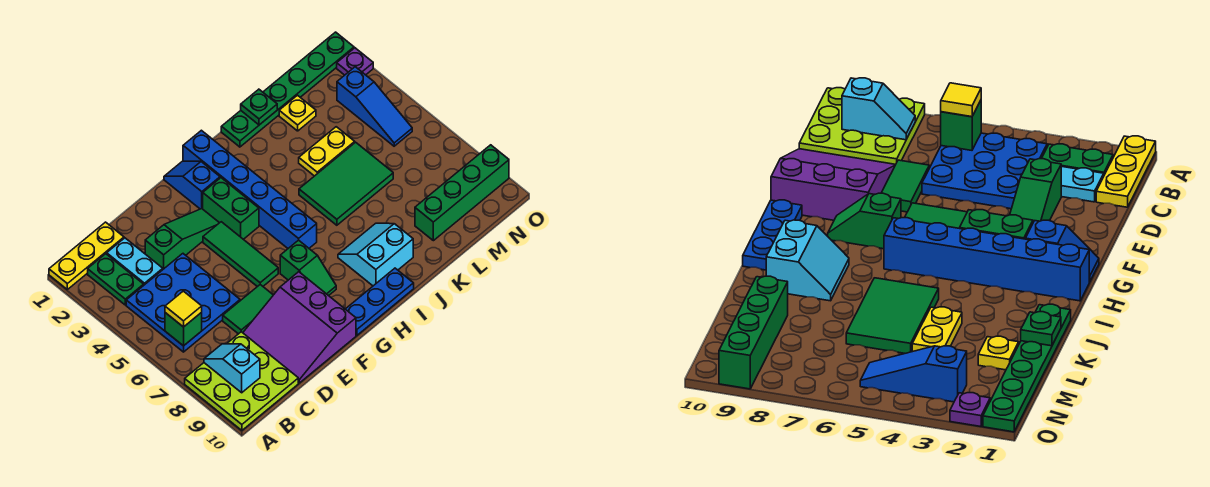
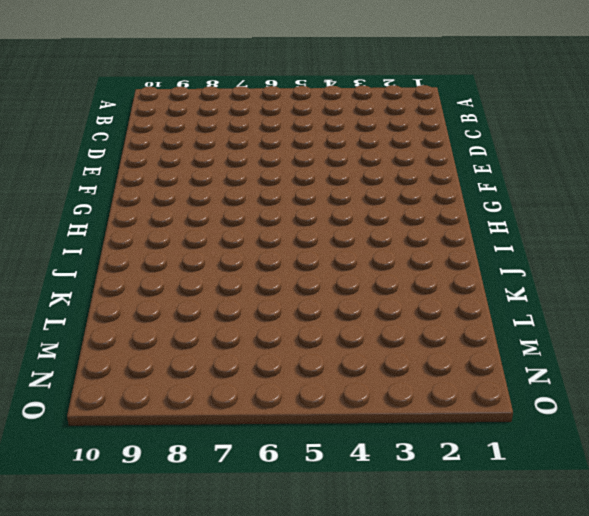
none -> yellow 1x3 plate [49,222,124,289]
none -> lime 3x3 plate [185,332,298,430]
none -> green 1x2 plate [88,254,144,305]

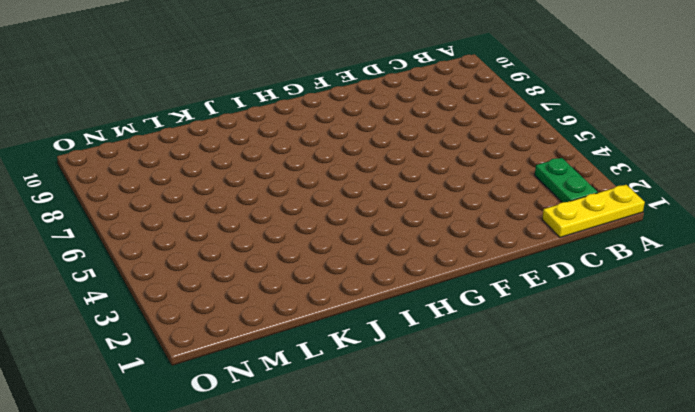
none -> lime 3x3 plate [185,332,298,430]
none -> blue 3x3 plate [126,254,240,352]
none -> cyan 1x2 plate [107,238,163,285]

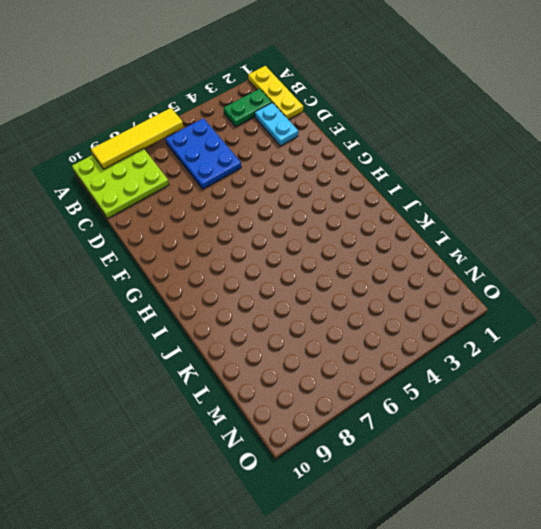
yellow 1x4 tile [91,108,183,169] -> none
blue 2x3 plate [165,118,241,189] -> blue 3x3 plate [126,254,240,352]
cyan 1x2 plate [255,103,298,146] -> cyan 1x2 plate turned to [107,238,163,285]
none -> green 1x3 slope [145,209,219,269]
none -> green 1x2 tile [223,285,273,334]
none -> purple 3x3 slope [243,272,356,383]

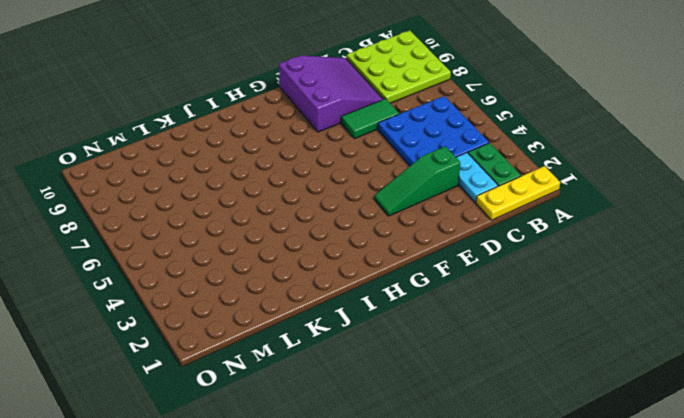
none -> green 1x3 tile [203,222,278,287]
none -> blue 1x2 slope [164,161,220,209]
none -> green 1x2 brick [203,178,259,239]

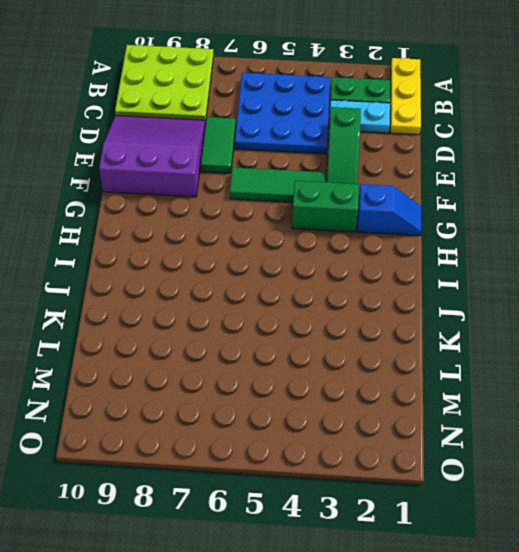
none -> green 1x2 slope [280,240,336,296]
none -> blue 1x3 plate [346,268,414,335]
none -> blue 1x6 brick [183,130,317,248]

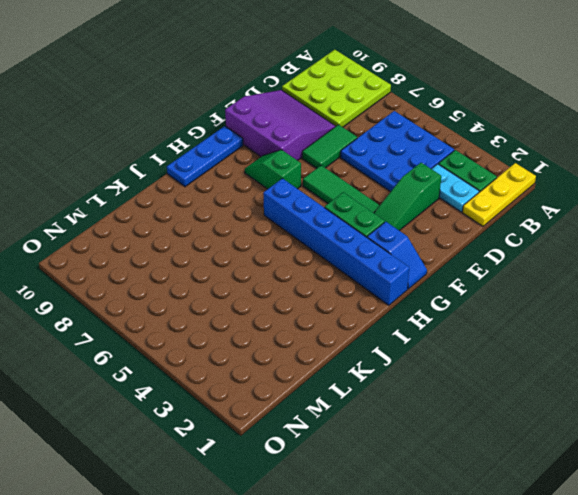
none -> cyan 2x2 slope [338,223,413,286]
none -> green 1x6 plate [221,32,354,147]
none -> green 2x3 tile [299,142,393,225]

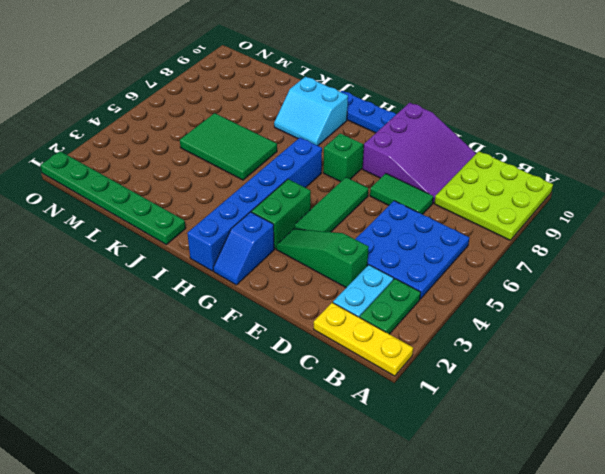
none -> yellow 1x2 plate [299,127,355,176]
none -> yellow 1x1 plate [279,95,316,131]
none -> green 1x4 brick [415,145,509,241]

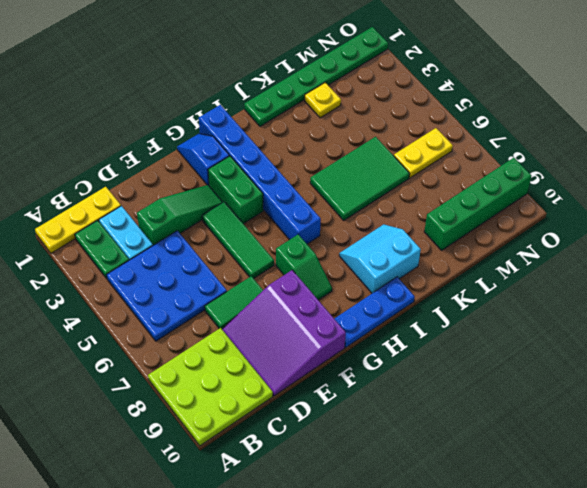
yellow 1x2 plate [394,128,453,178] -> yellow 1x2 plate moved to [299,127,355,176]
none -> blue 1x3 slope [337,67,412,146]
none -> purple 1x1 plate [337,48,373,75]
none -> green 1x1 brick [165,312,202,346]

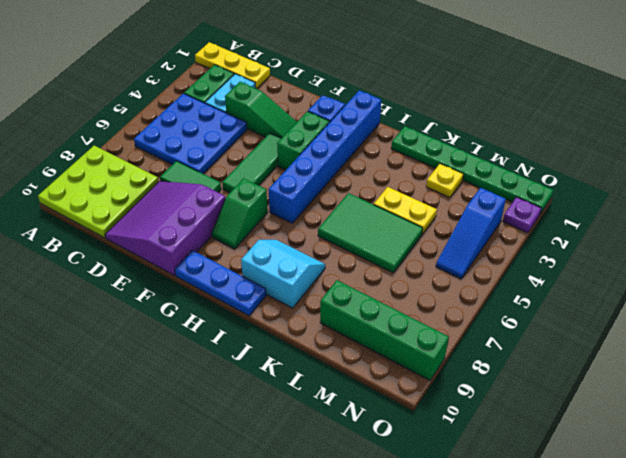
none -> green 1x1 brick [165,312,202,346]
none -> cyan 1x2 slope [204,344,260,393]
none -> green 1x1 plate [241,89,277,125]

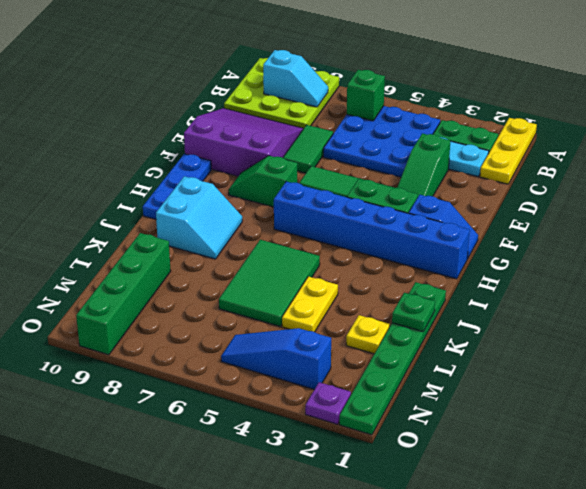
none -> yellow 1x1 tile [165,291,202,327]

